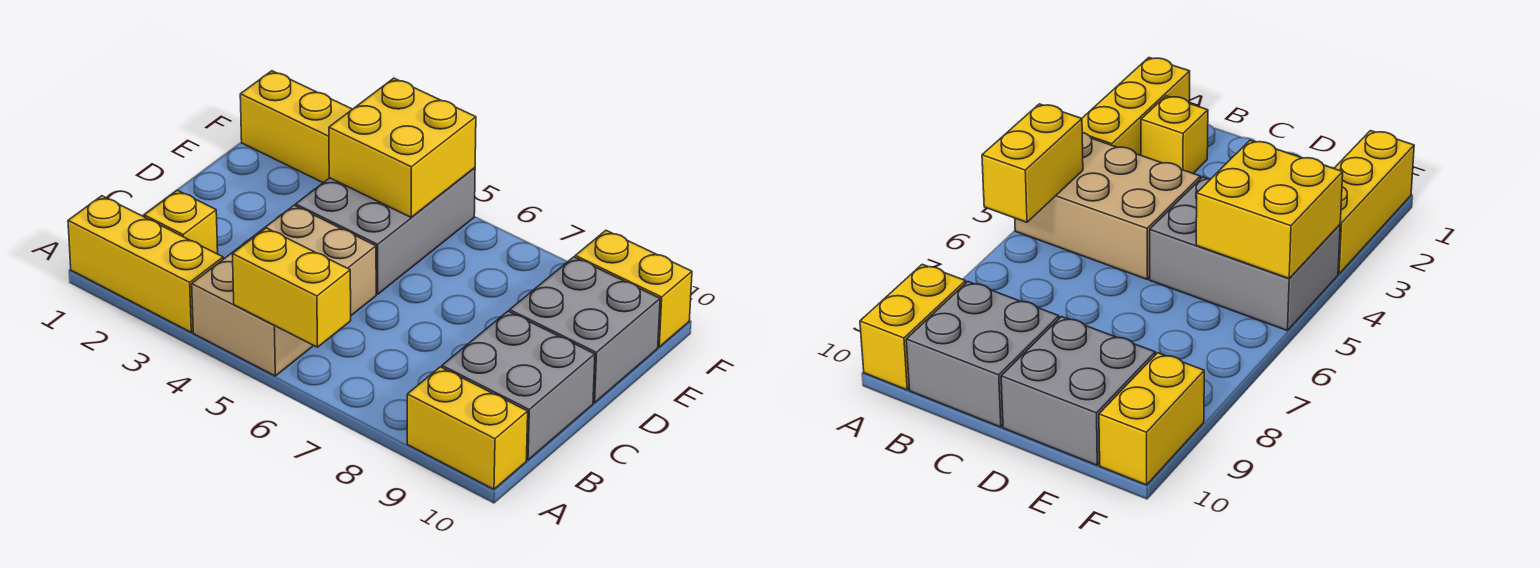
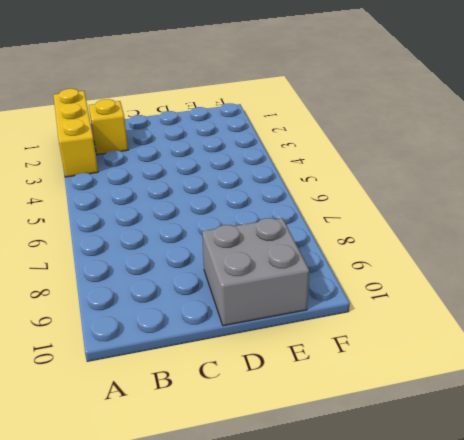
none -> tan 2x3 brick [192,205,376,376]
none -> yellow 1x2 brick [407,367,528,489]

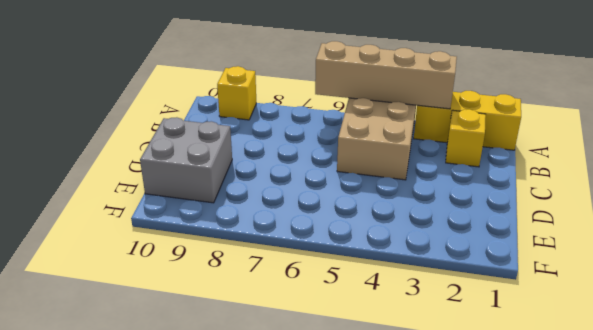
tan 1x4 brick [315,41,457,109] -> yellow 1x2 brick [232,228,351,347]
yellow 1x1 brick [217,66,256,120] -> yellow 1x2 brick [407,367,528,489]
none -> grey 2x2 brick [442,311,595,460]
none -> grey 2x3 brick [296,168,475,294]

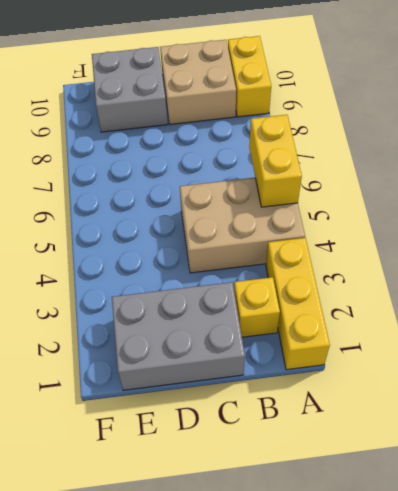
tan 2x2 brick [160,40,236,124] -> grey 2x2 brick [442,311,595,460]
grey 2x3 brick [112,282,245,390] -> grey 2x3 brick moved to [296,168,475,294]
none -> yellow 1x3 brick [240,71,352,183]
none -> yellow 1x2 brick [575,230,692,347]

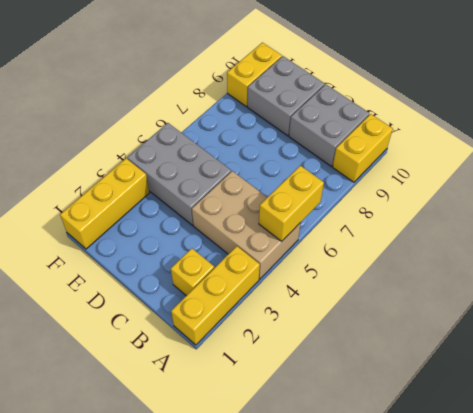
none -> yellow 2x2 brick [329,78,476,217]

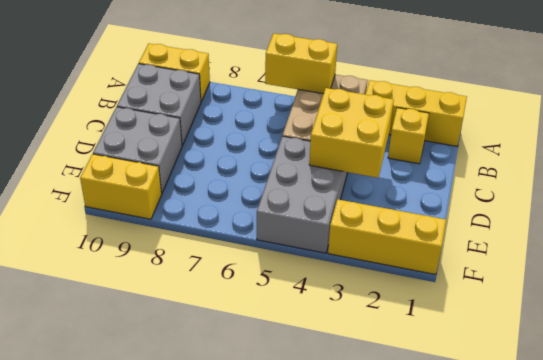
yellow 2x2 brick [309,88,394,178] -> yellow 2x2 brick moved to [329,78,476,217]

